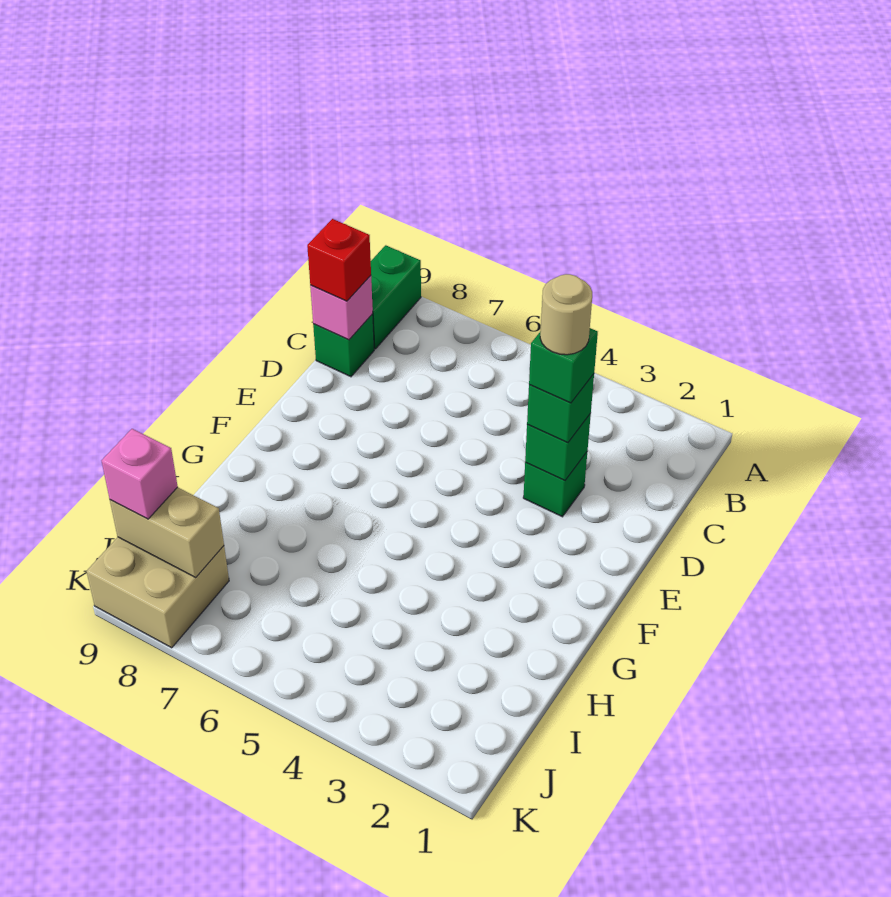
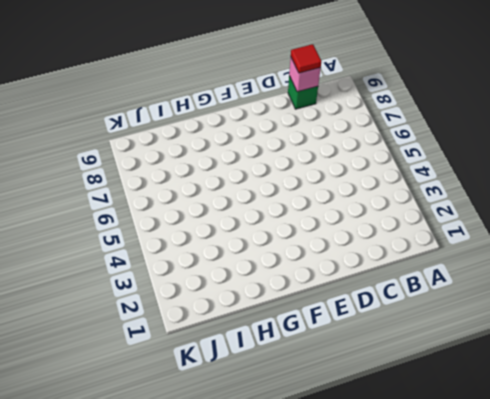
red 1x1 tile [291,44,321,73] -> red 1x1 brick [307,219,371,301]
none -> green 1x2 brick [371,245,421,349]
none -> green 1x1 brick [523,452,587,517]
none -> tan 2x2 brick [86,537,229,648]

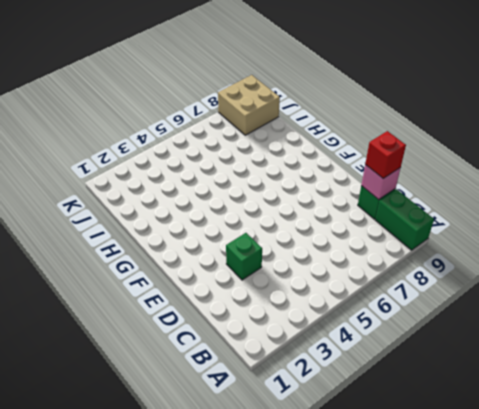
none -> green 1x1 brick [525,414,591,481]
none -> tan 1x2 brick [110,487,224,577]
none -> green 1x1 brick [527,374,594,443]

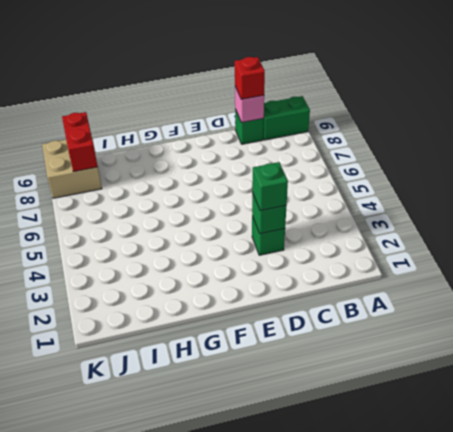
red 1x2 brick [62,112,98,172] -> tan 1x2 brick [110,487,224,577]
none -> pink 1x1 brick [102,429,178,519]
none -> green 1x1 brick [529,328,598,403]
none -> tan 1x1 round brick [540,274,592,355]

